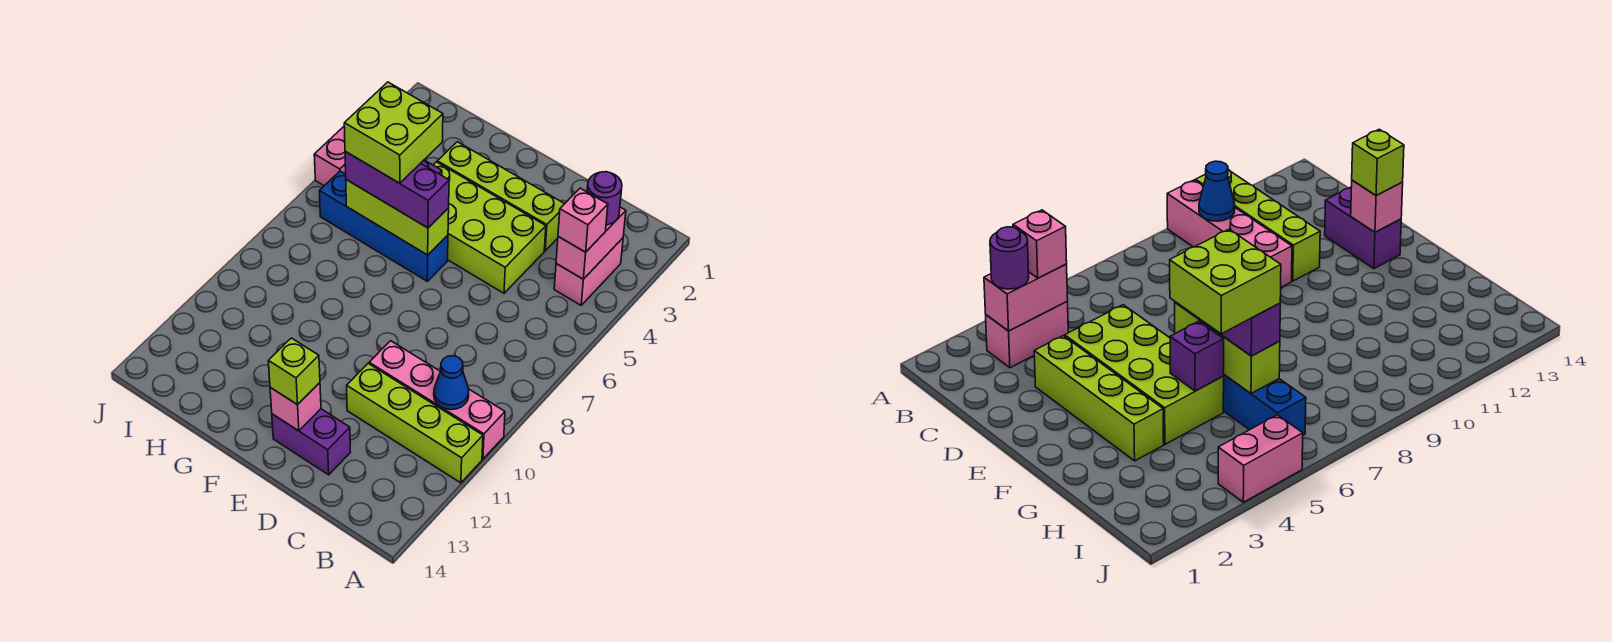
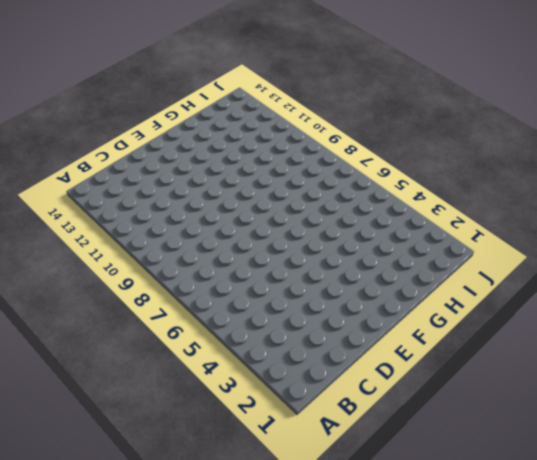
none -> pink 1x4 brick [369,341,505,459]
none -> lime 1x4 brick [347,364,483,483]
none -> pink 1x2 brick [554,238,623,305]

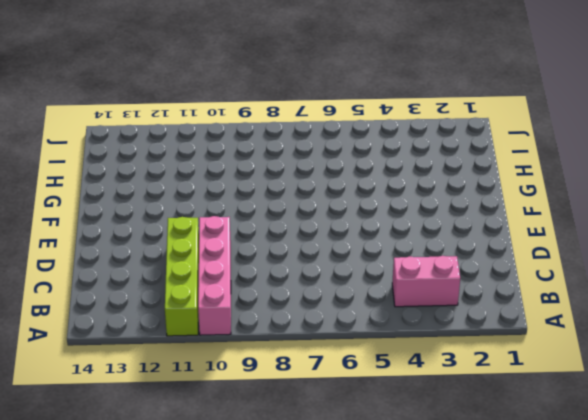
none -> lime 1x4 brick [437,142,564,251]
none -> lime 2x4 brick [434,162,546,293]
none -> purple 1x2 brick [272,409,351,475]

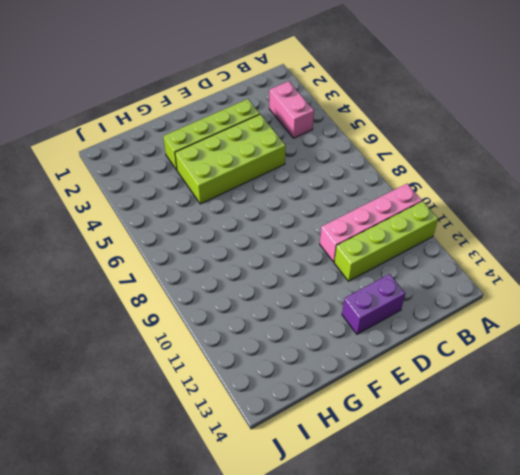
none -> blue 1x4 brick [320,171,448,281]
none -> pink 1x2 brick [314,127,346,186]
none -> pink 1x2 brick [556,207,626,279]

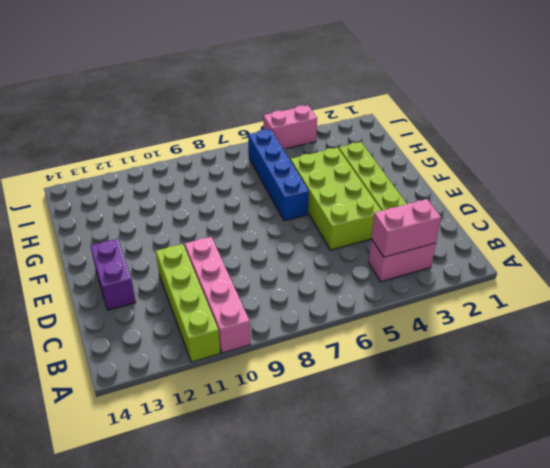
none -> blue 1x1 cone [434,356,469,410]
none -> pink 1x1 brick [270,383,321,431]
none -> lime 1x3 brick [346,180,449,255]

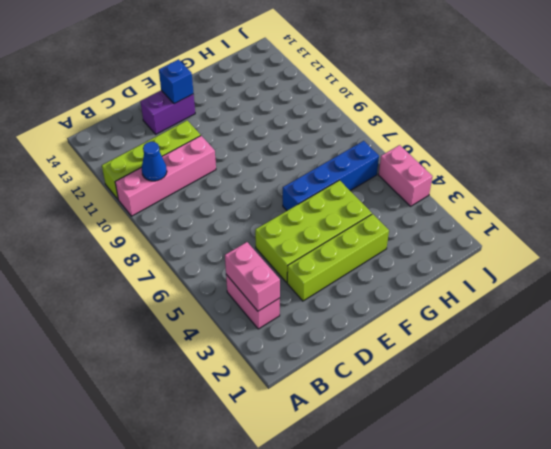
blue 1x1 brick [159,59,194,104] -> pink 1x1 brick [270,383,321,431]
none -> lime 1x3 brick [346,180,449,255]
none -> purple 1x1 brick [1170,321,1224,391]
none -> purple 1x1 round brick [587,172,622,225]

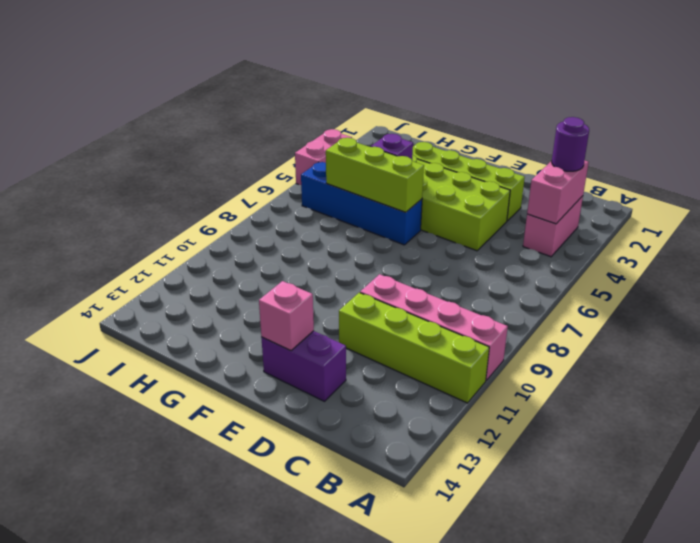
none -> blue 1x1 cone [434,356,469,410]
none -> pink 1x1 brick [558,188,608,252]
none -> lime 1x1 brick [268,338,320,405]

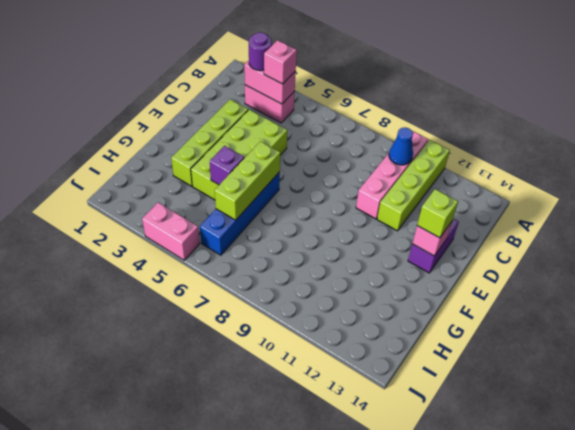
none -> purple 1x3 brick [345,151,449,228]
none -> lime 2x2 brick [344,82,443,183]

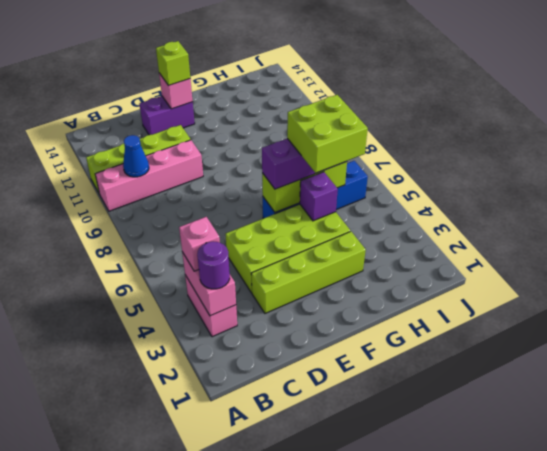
none -> pink 1x2 brick [314,127,346,186]

